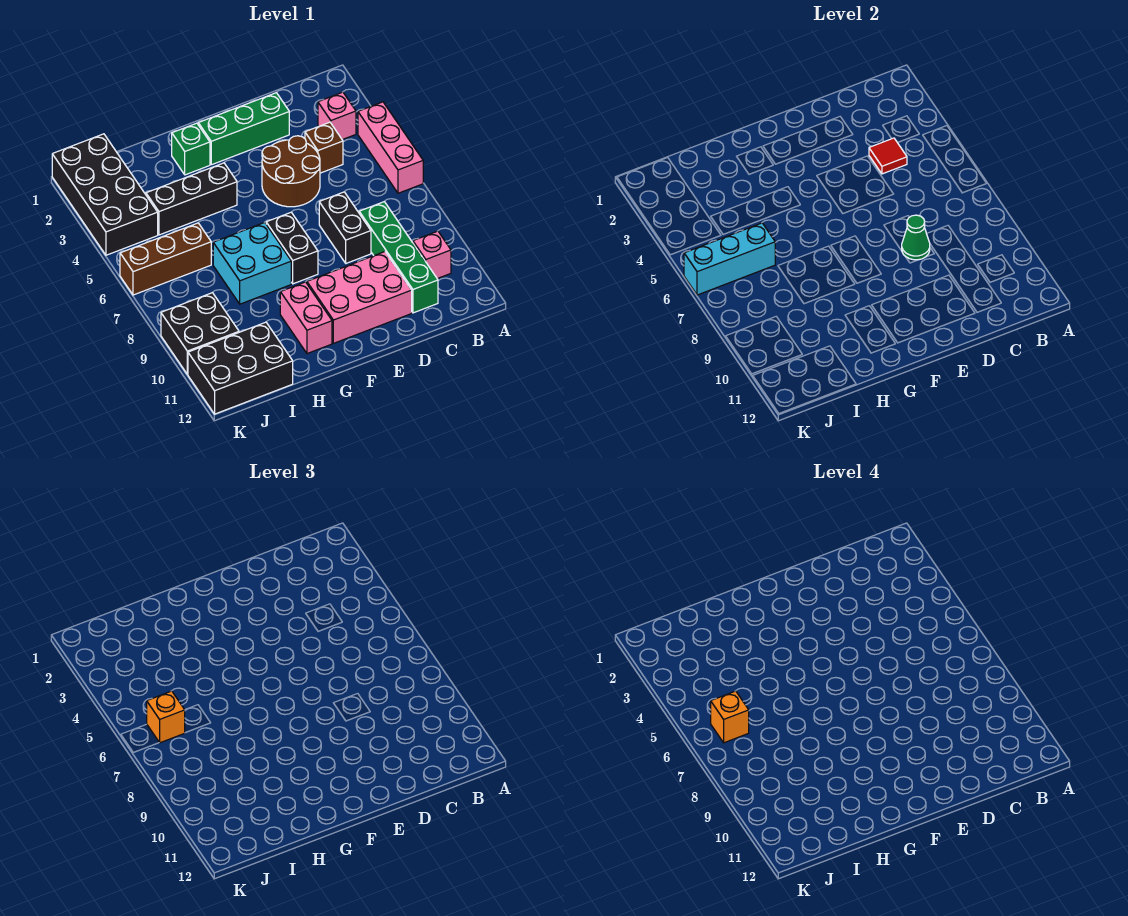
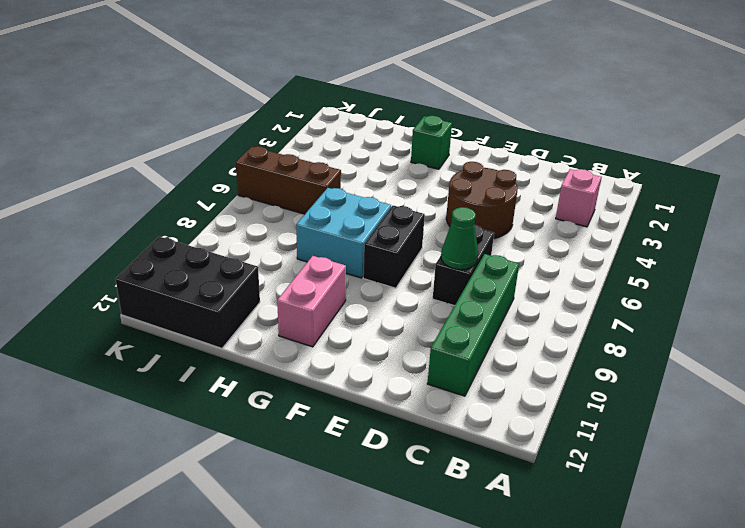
none -> pink 1x3 brick [358,102,423,193]
none -> pink 1x1 brick [413,231,451,279]
none -> brown 1x1 brick [305,122,343,173]

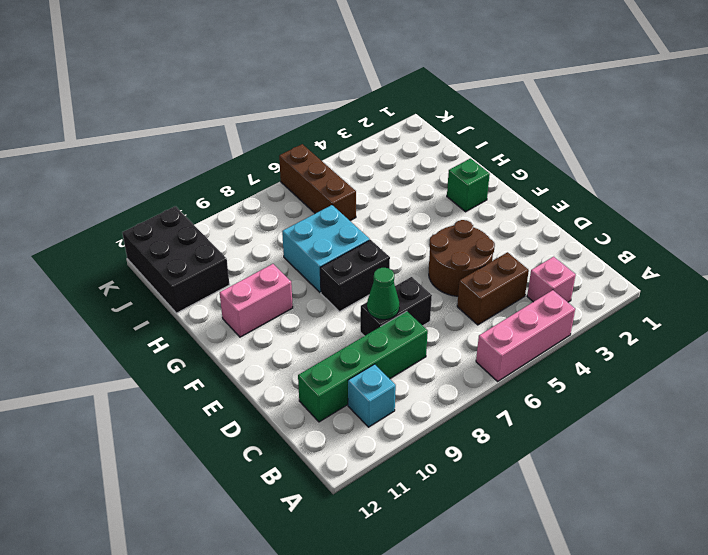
cyan 1x1 brick [348,364,396,427] -> pink 1x1 brick [413,231,451,279]
brown 1x2 brick [457,252,529,325] -> brown 1x1 brick [305,122,343,173]
none -> green 1x3 brick [198,93,289,165]
none -> pink 2x3 brick [307,252,412,343]
none -> black 1x3 brick [146,163,237,235]

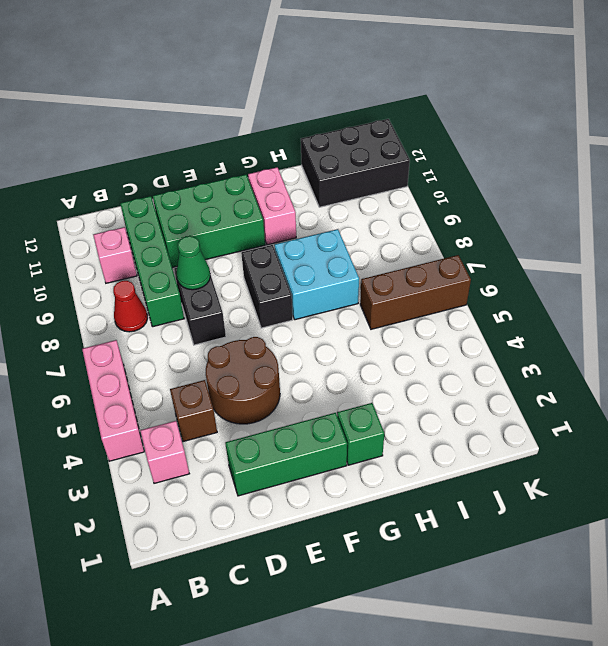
red 1x1 cone [113,281,148,332] -> none
green 2x3 brick [153,175,265,268] -> pink 2x3 brick [307,252,412,343]
none -> black 1x3 brick [146,163,237,235]
none -> black 2x4 brick [52,134,158,255]
none -> black 2x2 brick [161,293,239,374]

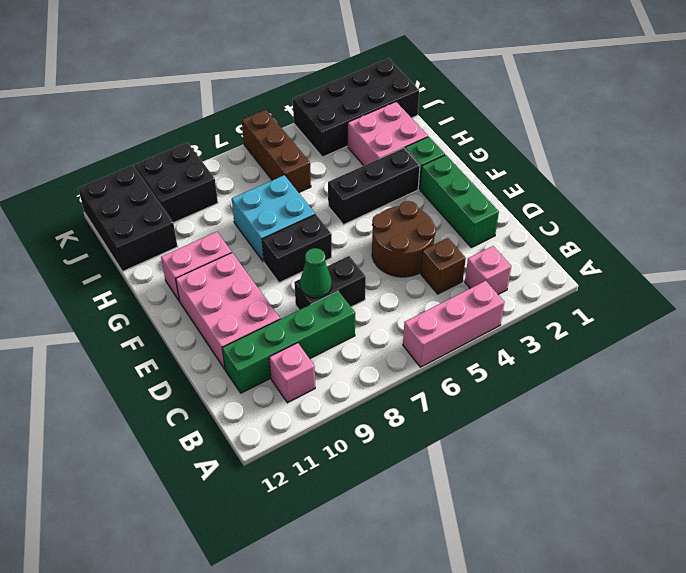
black 1x3 brick [328,148,420,225] -> black 1x3 brick turned to [146,163,237,235]
pink 2x2 brick [348,102,428,165] -> none
none -> red 1x1 tile [869,138,907,174]
none -> cyan 1x3 brick [684,223,775,295]
none -> orange 1x1 brick [147,691,185,743]

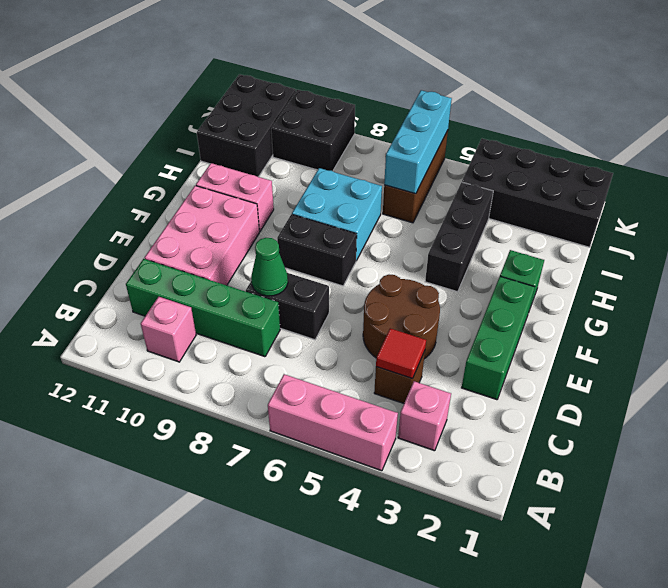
none -> orange 1x1 brick [147,691,185,743]
none -> orange 1x1 brick [711,691,749,743]

